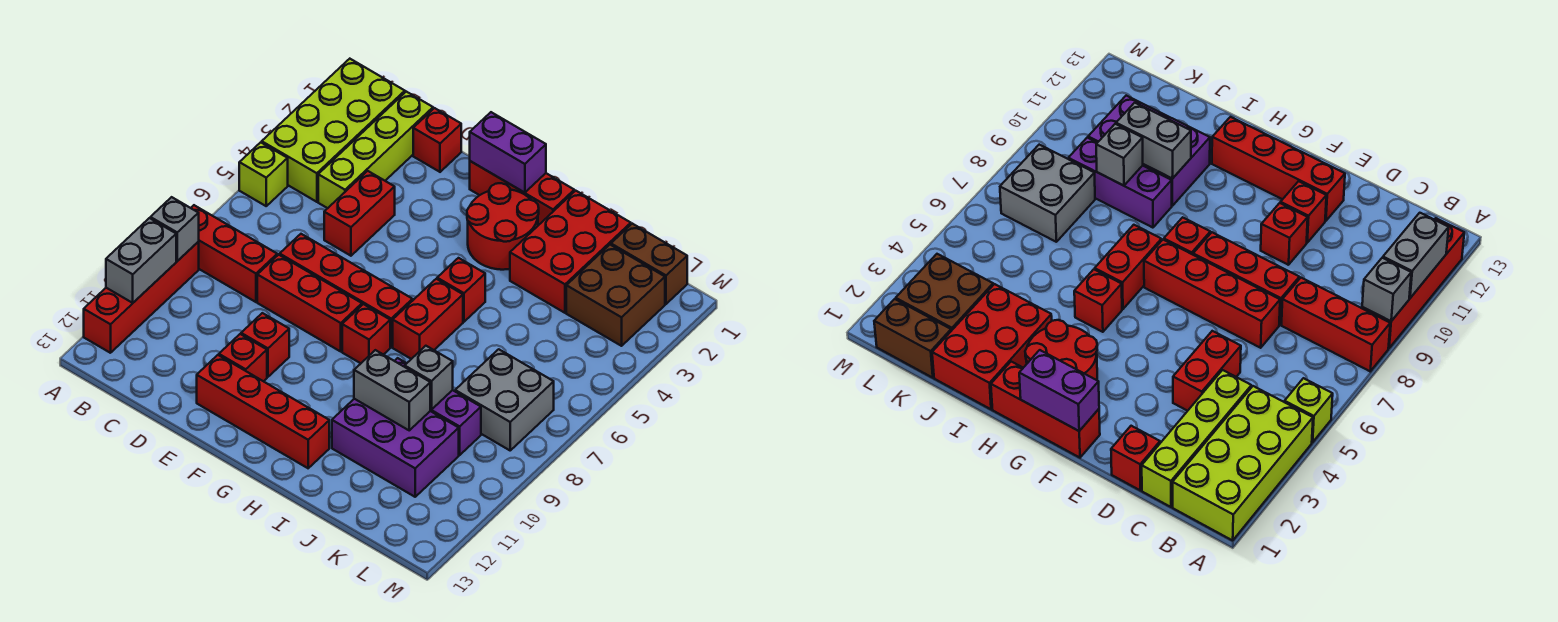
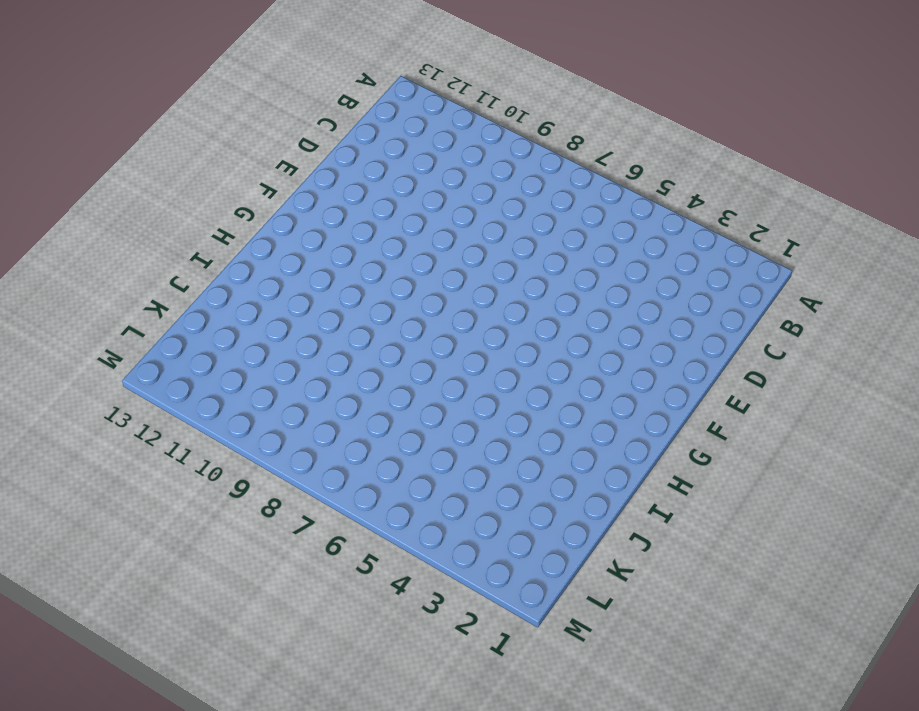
none -> lime 2x4 brick [262,59,405,202]
none -> lime 1x1 brick [239,142,288,206]
none -> red 1x3 brick [191,205,277,302]

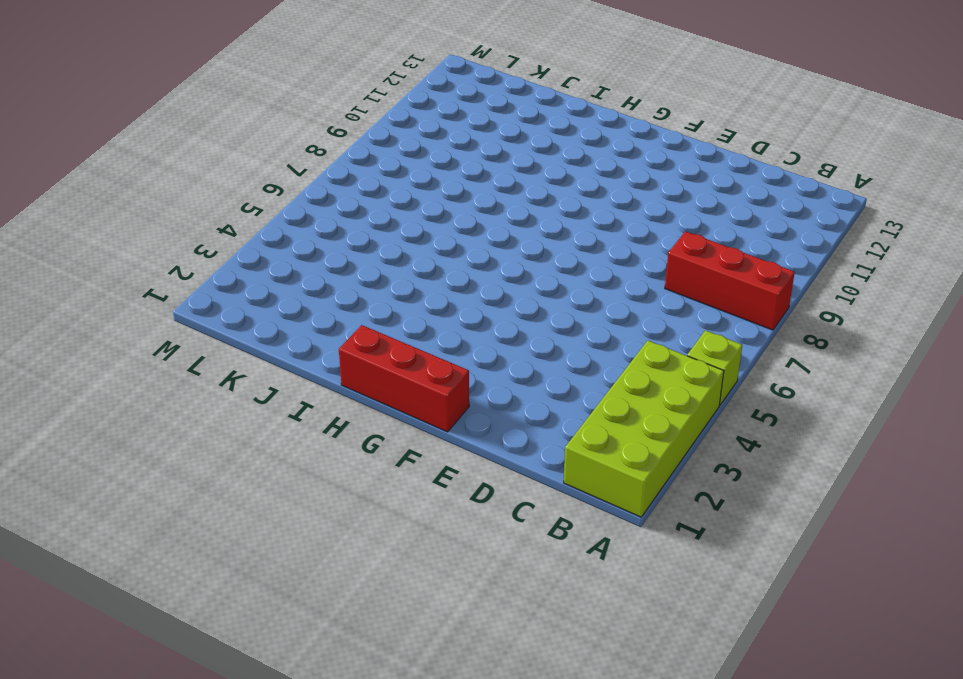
none -> red 1x4 brick [84,242,199,353]
none -> lime 1x4 brick [318,92,433,208]
none -> red 1x1 brick [413,108,461,172]

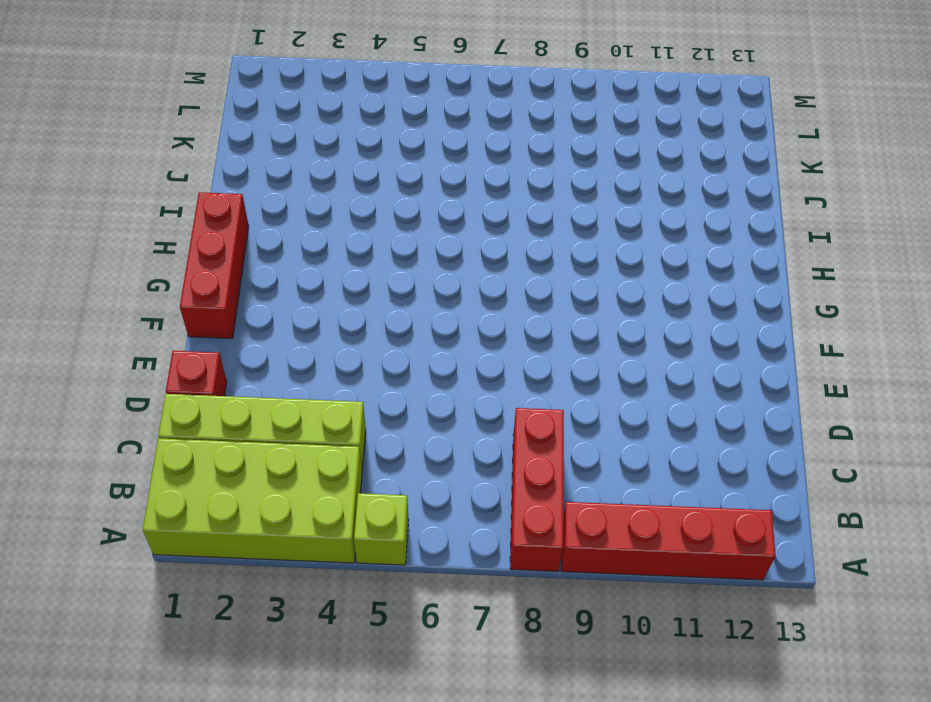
none -> red 1x2 brick [324,171,395,256]
none -> red 1x4 brick [280,234,413,347]
none -> red 1x3 brick [257,255,362,351]

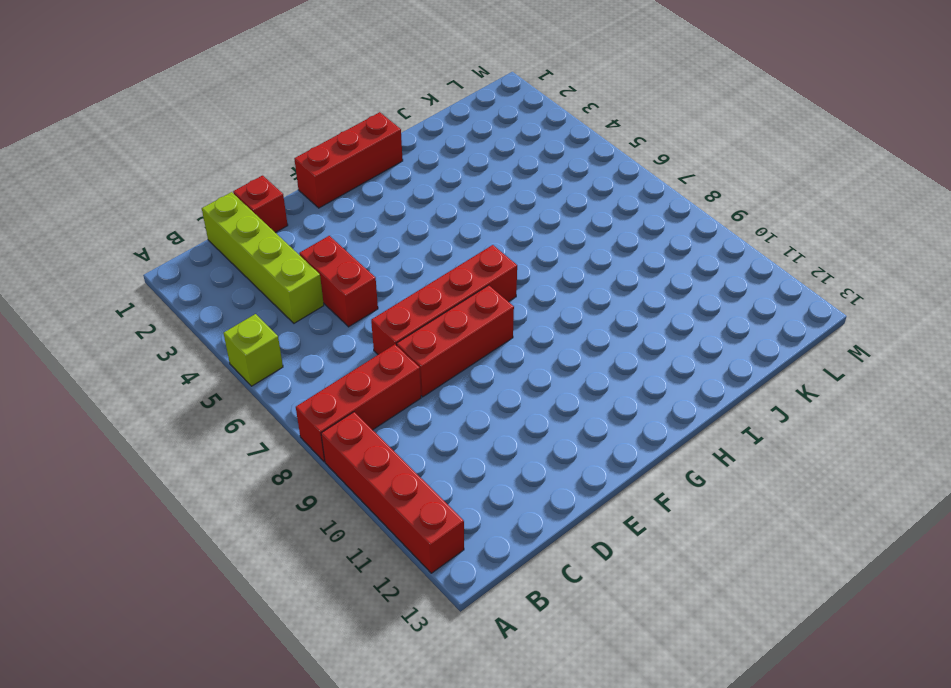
none -> lime 2x4 brick [262,59,405,202]
none -> red 1x1 brick [241,313,289,377]
none -> red 1x1 brick [219,334,267,381]

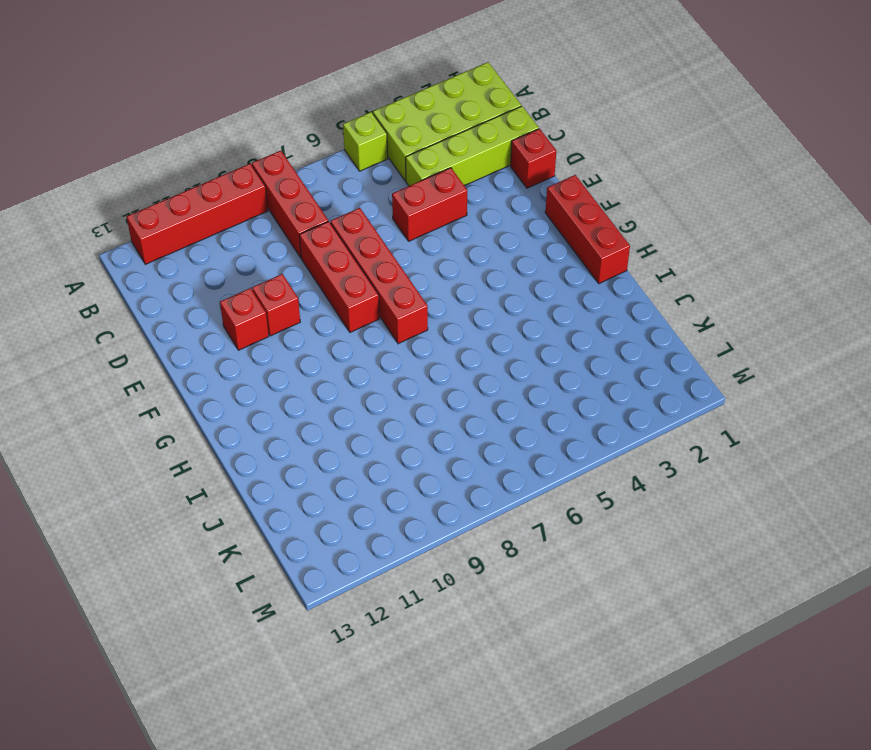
none -> red 1x4 brick [197,355,329,468]
none -> red 2x2 round brick [467,183,539,270]
none -> red 1x1 brick [342,304,390,363]

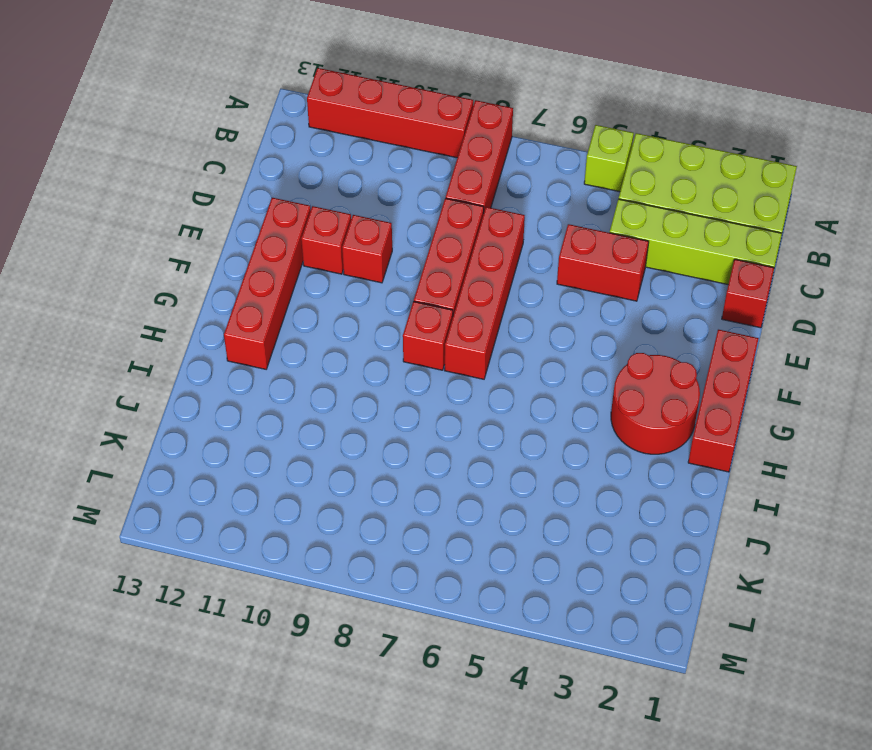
none -> red 1x1 brick [437,258,485,322]
none -> red 1x2 brick [393,279,463,359]
none -> red 2x3 brick [510,191,631,313]

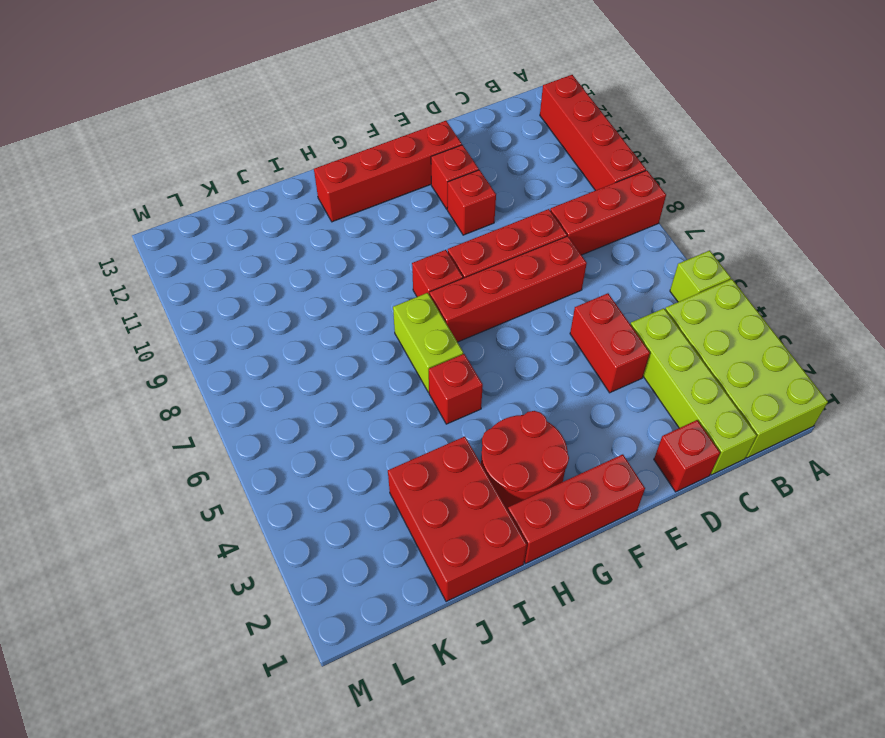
lime 1x2 brick [393,293,463,392] -> red 1x2 brick [393,279,463,359]
none -> purple 1x3 brick [395,358,481,455]
none -> purple 2x3 brick [332,399,459,497]
none -> brown 1x2 brick [611,224,687,304]

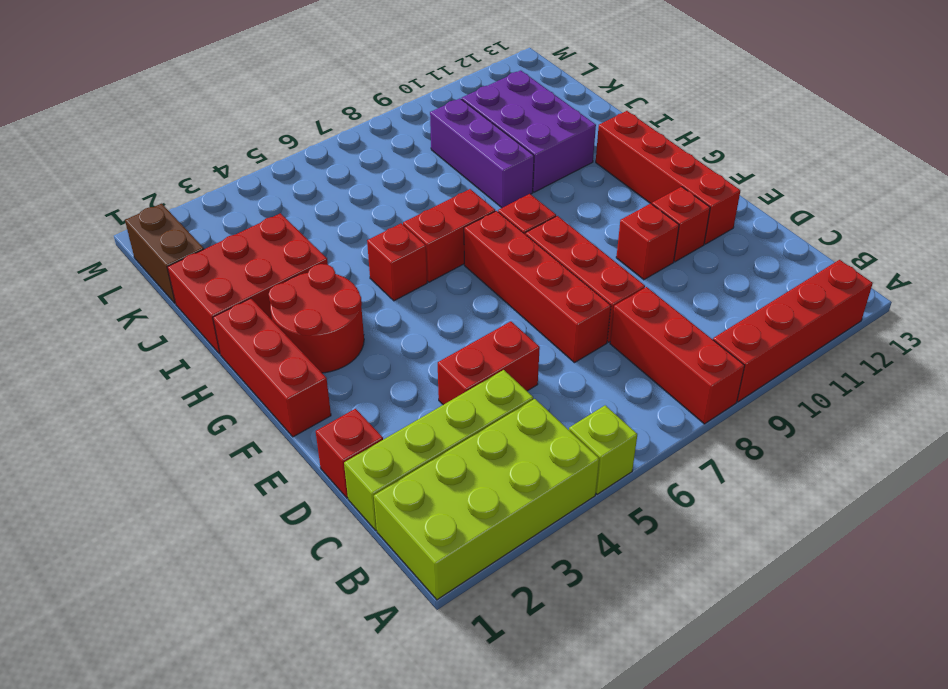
none -> brown 2x2 brick [566,245,665,346]
none -> grey 2x2 brick [455,349,554,450]
none -> grey 1x1 brick [150,197,199,261]

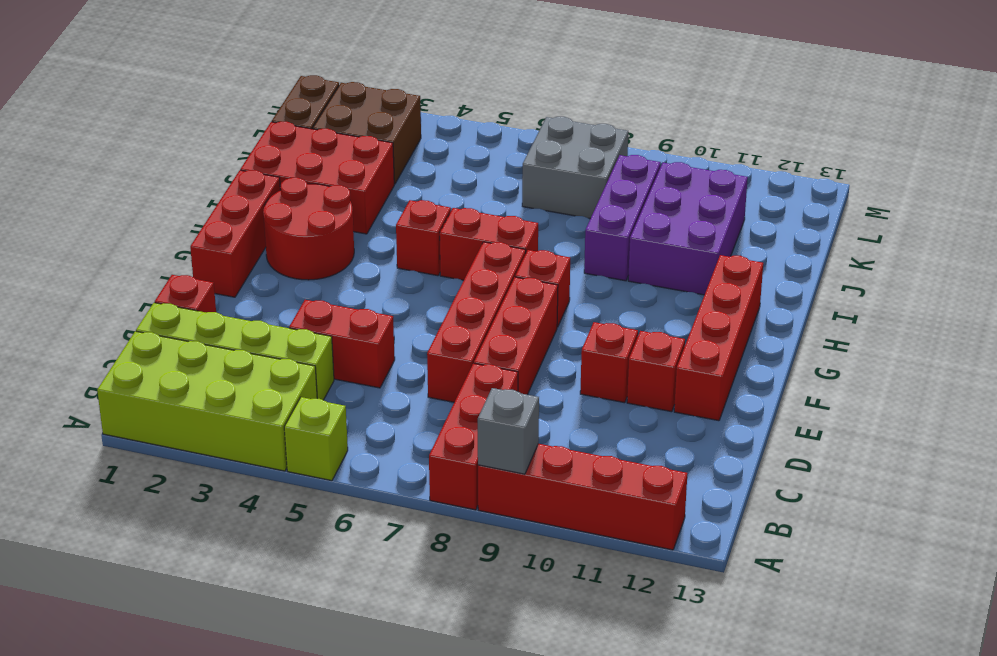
none -> grey 1x2 brick [106,218,176,303]
none -> purple 1x2 brick [470,112,546,193]
none -> grey 1x2 brick [354,350,430,430]

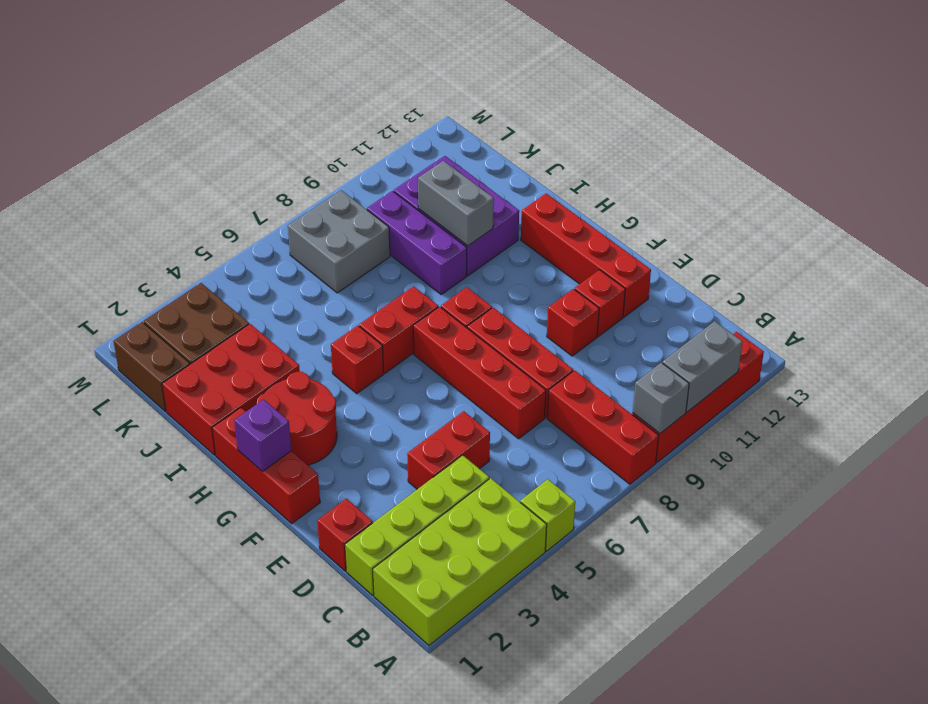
purple 1x1 brick [234,399,291,471] -> purple 1x2 brick [470,112,546,193]
none -> grey 1x1 brick [405,346,453,410]

